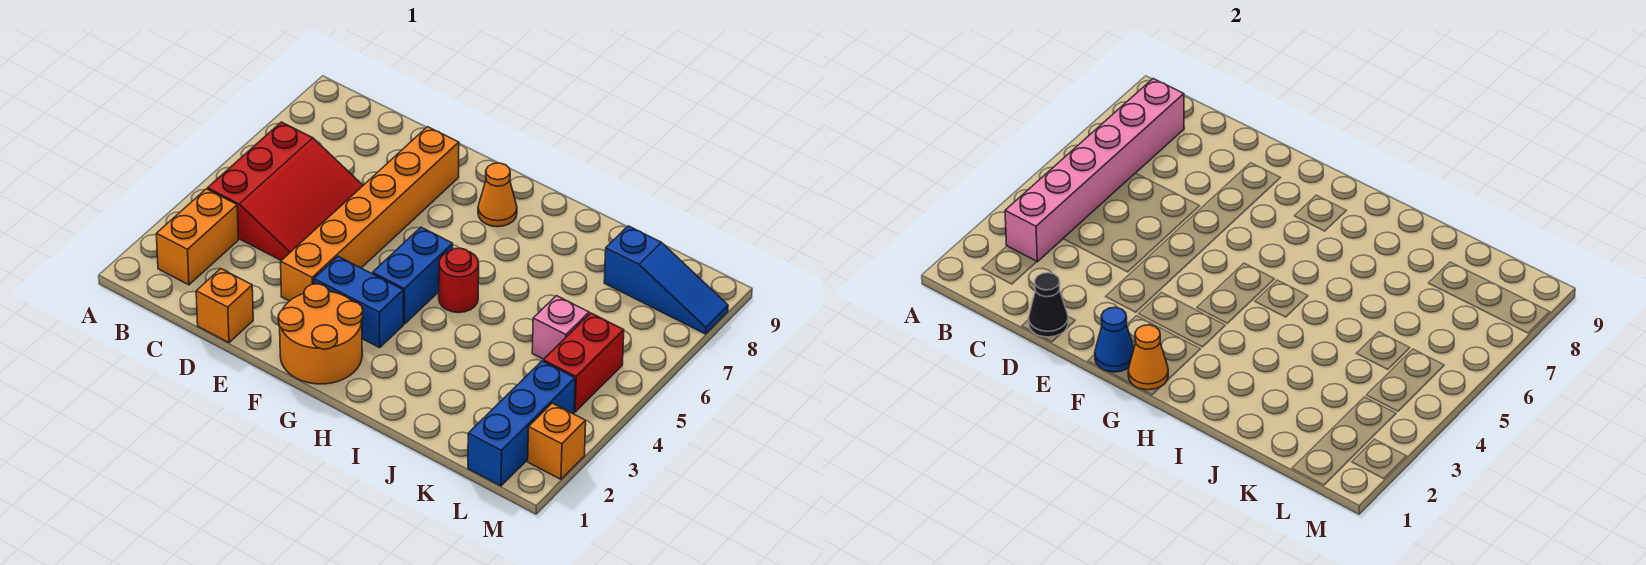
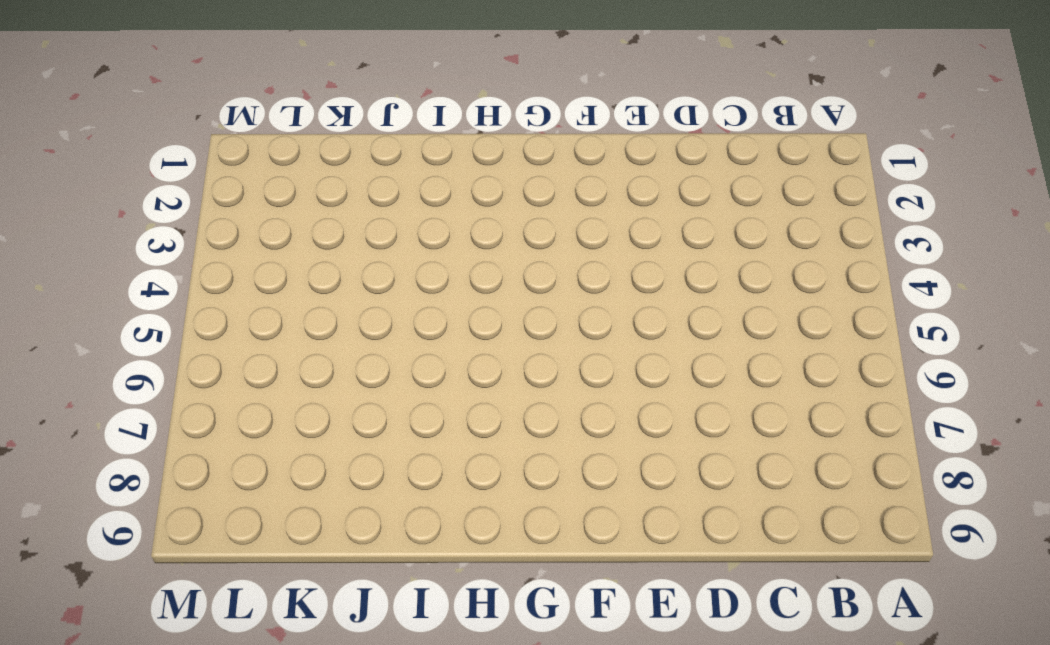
none -> orange 1x2 brick [156,189,238,285]
none -> red 3x3 slope [208,122,363,260]
none -> orange 1x1 brick [196,269,253,343]

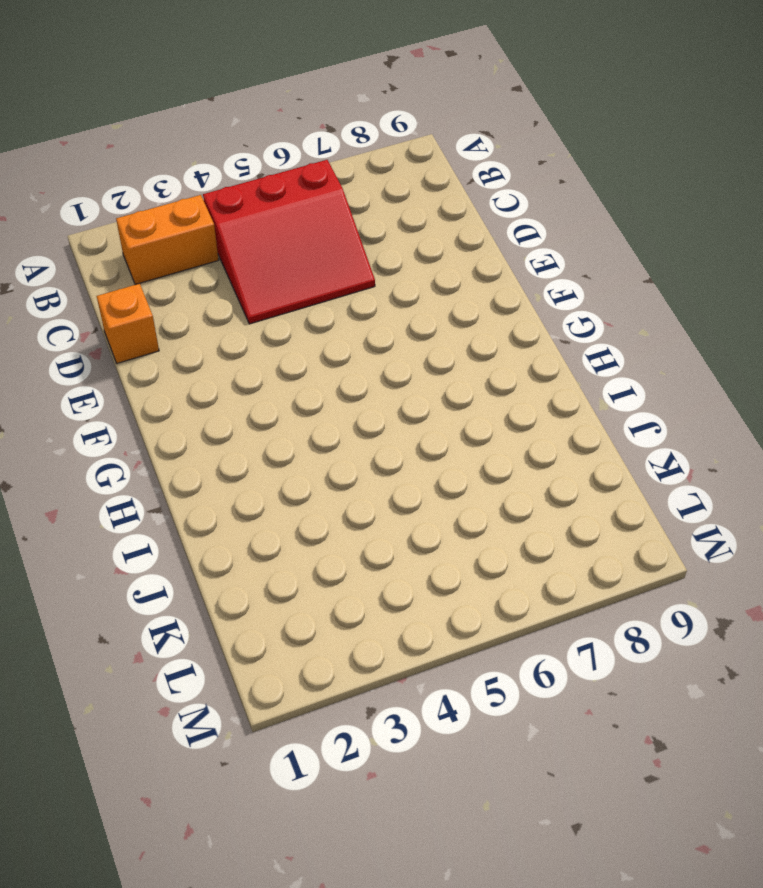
none -> orange 1x6 brick [281,127,459,301]
none -> orange 2x2 round brick [278,284,363,384]
none -> blue 1x2 brick [314,257,403,348]

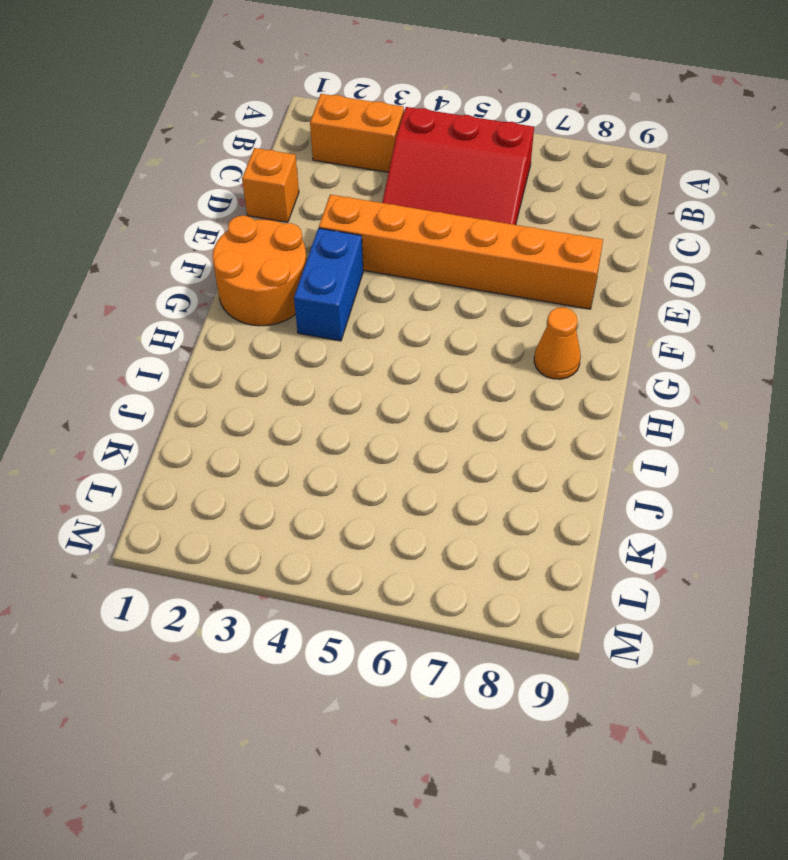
none -> blue 1x2 brick [373,227,453,324]
none -> red 1x1 round brick [439,248,479,313]
none -> pink 1x1 brick [532,296,589,359]

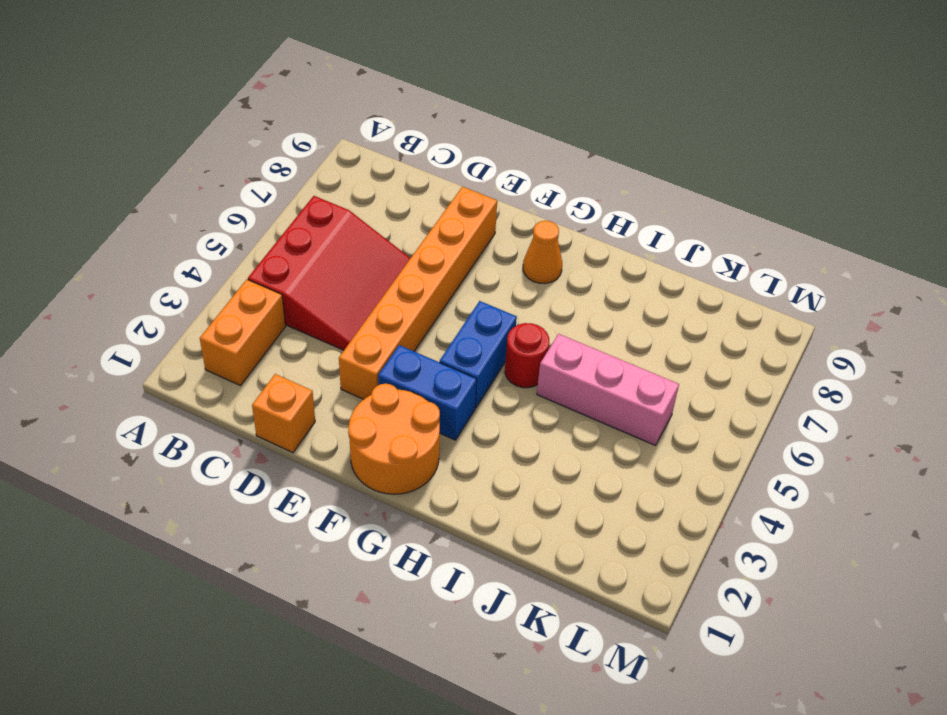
pink 1x3 brick [537,334,679,445] -> pink 1x1 brick [532,296,589,359]
none -> blue 1x3 slope [604,226,728,334]
none -> blue 1x3 brick [468,361,575,486]
none -> red 1x2 brick [543,313,624,412]

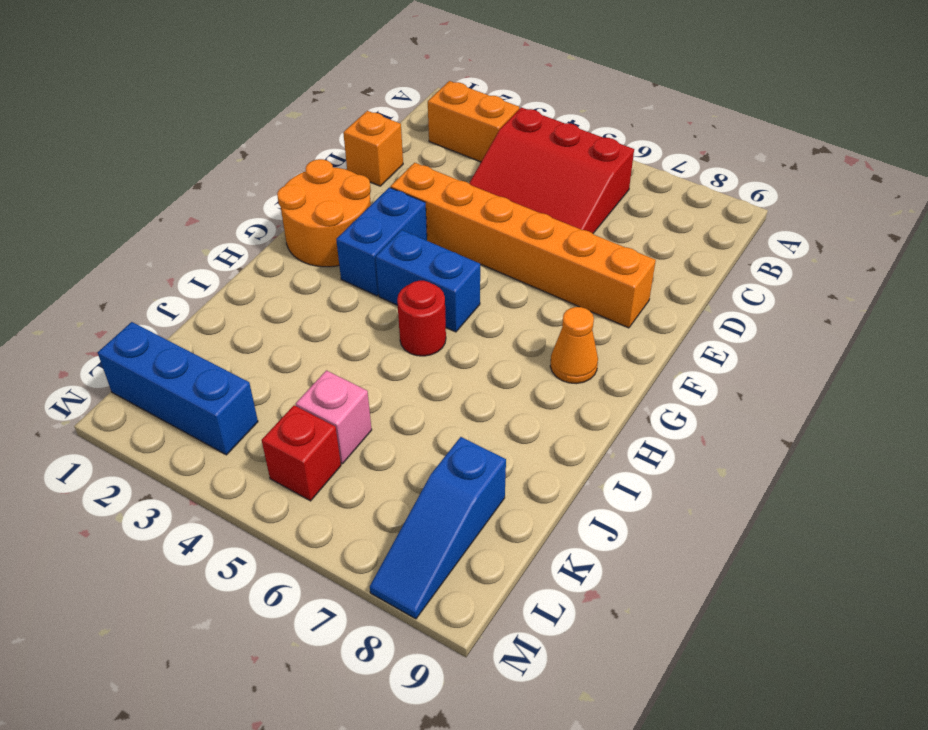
red 1x1 brick [262,405,341,501] -> red 1x2 brick [543,313,624,412]
none -> orange 1x1 brick [528,403,586,479]
none -> pink 1x6 brick [1005,79,1184,262]
none -> black 1x1 cone [1028,273,1068,337]

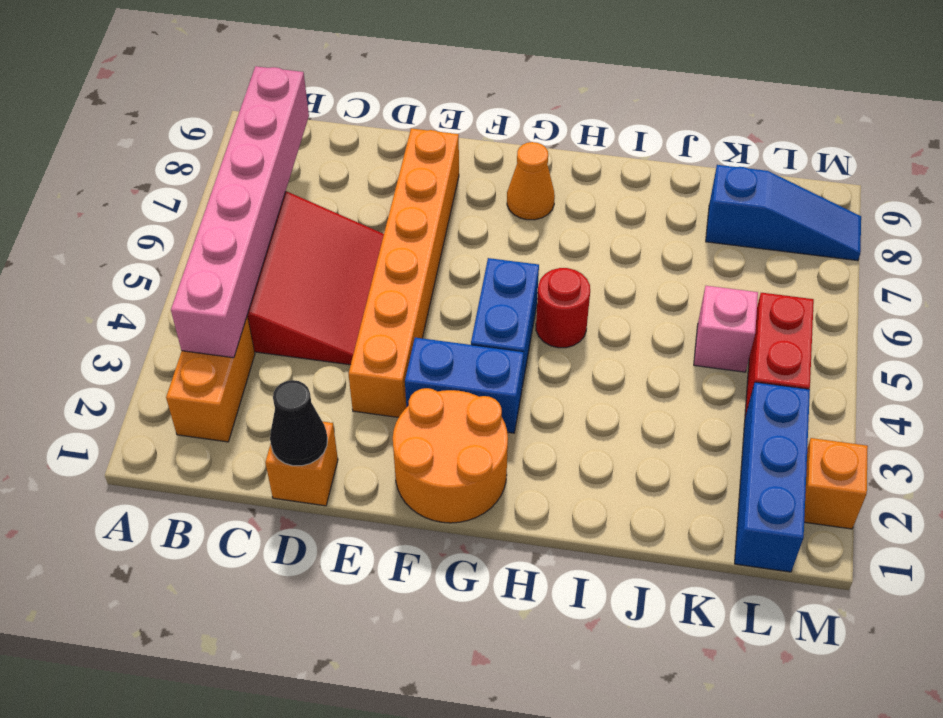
none -> blue 1x1 cone [1095,307,1134,372]
none -> orange 1x1 cone [1128,325,1168,390]

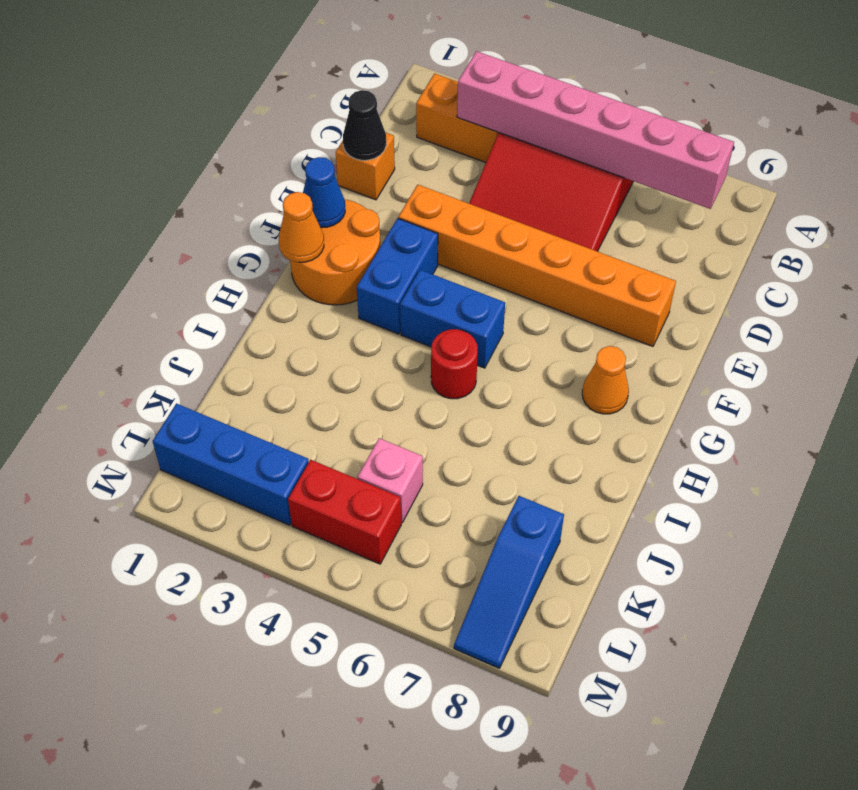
none -> orange 1x1 brick [528,403,586,479]

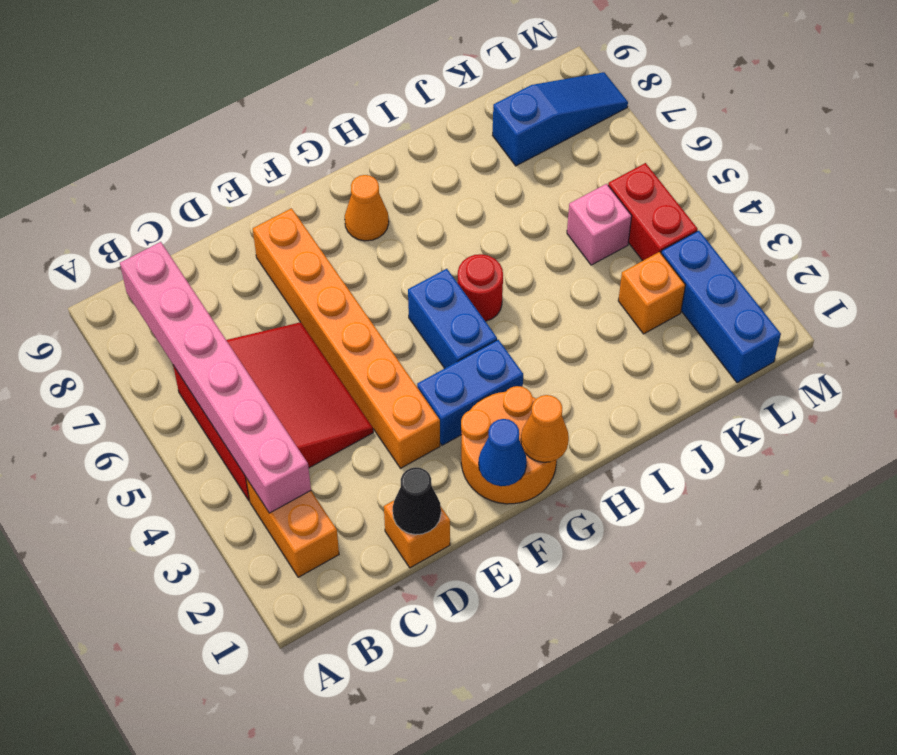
orange 1x1 brick [618,252,685,334] -> orange 1x1 brick moved to [528,403,586,479]

